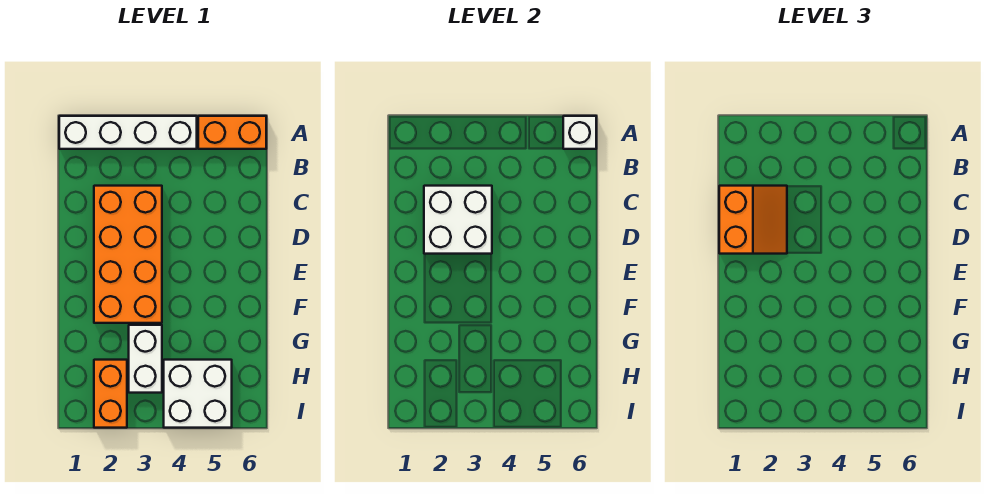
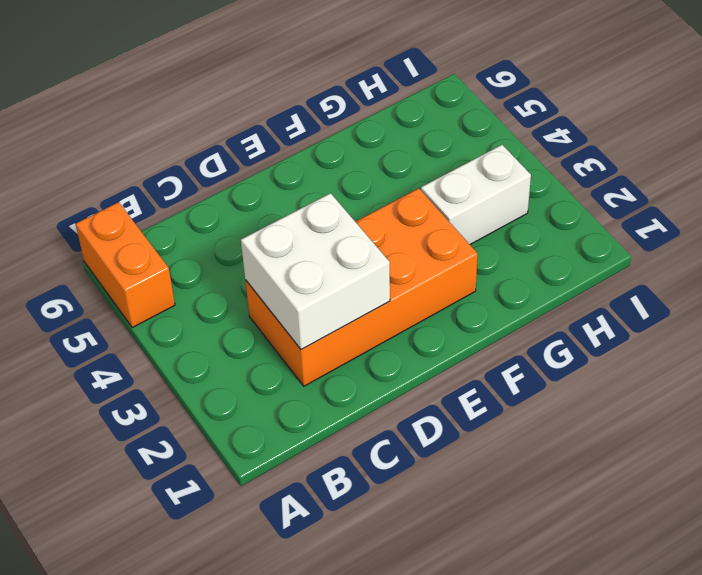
none -> white 1x4 brick [59,116,197,149]
none -> orange 1x2 brick [94,360,127,428]

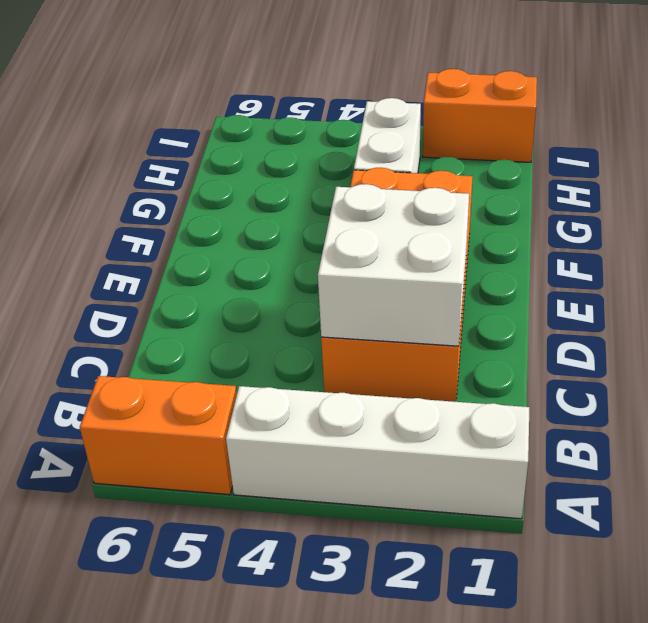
orange 1x2 brick [423,69,537,162] -> orange 1x2 brick turned to [94,360,127,428]
none -> white 2x2 brick [164,360,232,428]
none -> white 1x1 brick [563,116,596,149]

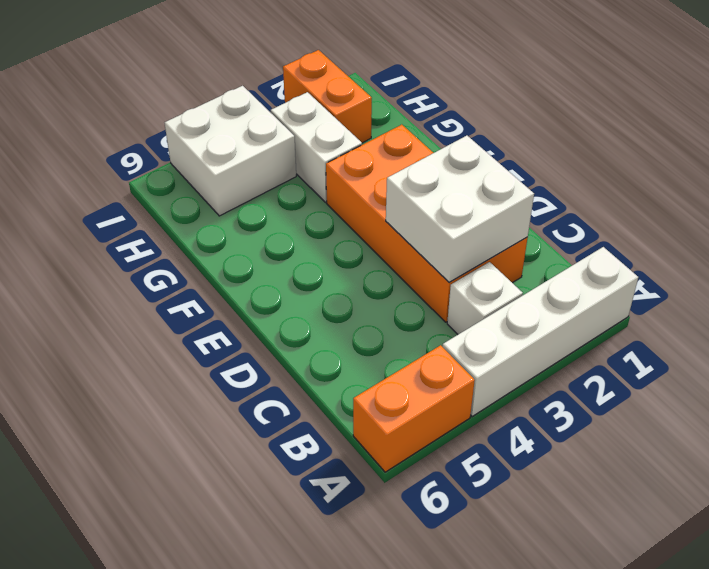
white 1x1 brick [447,262,523,334] -> white 1x1 brick moved to [563,116,596,149]
none -> orange 2x2 slope [719,186,787,254]

